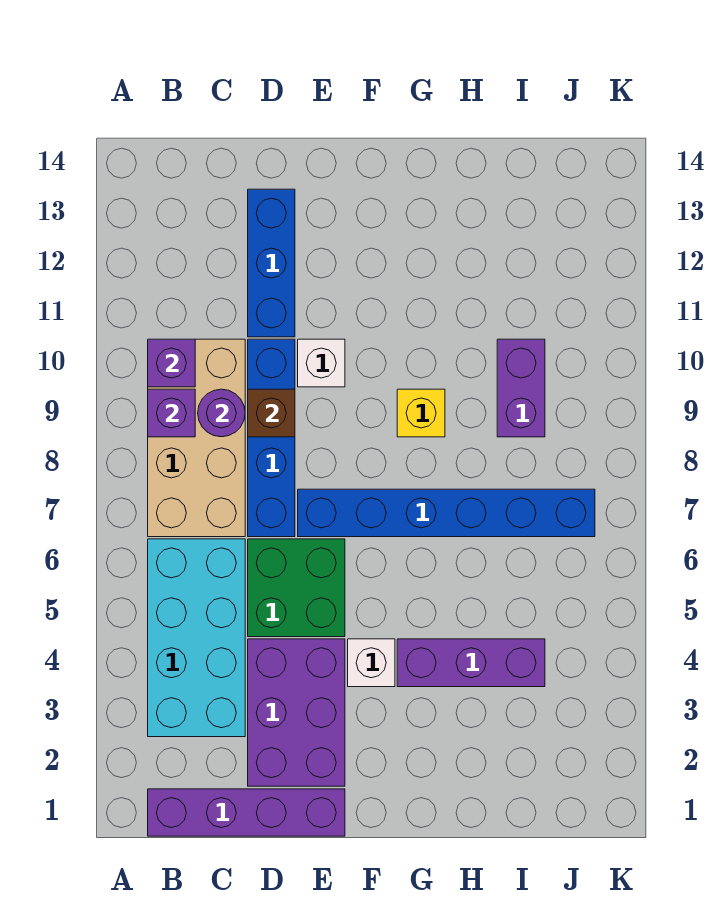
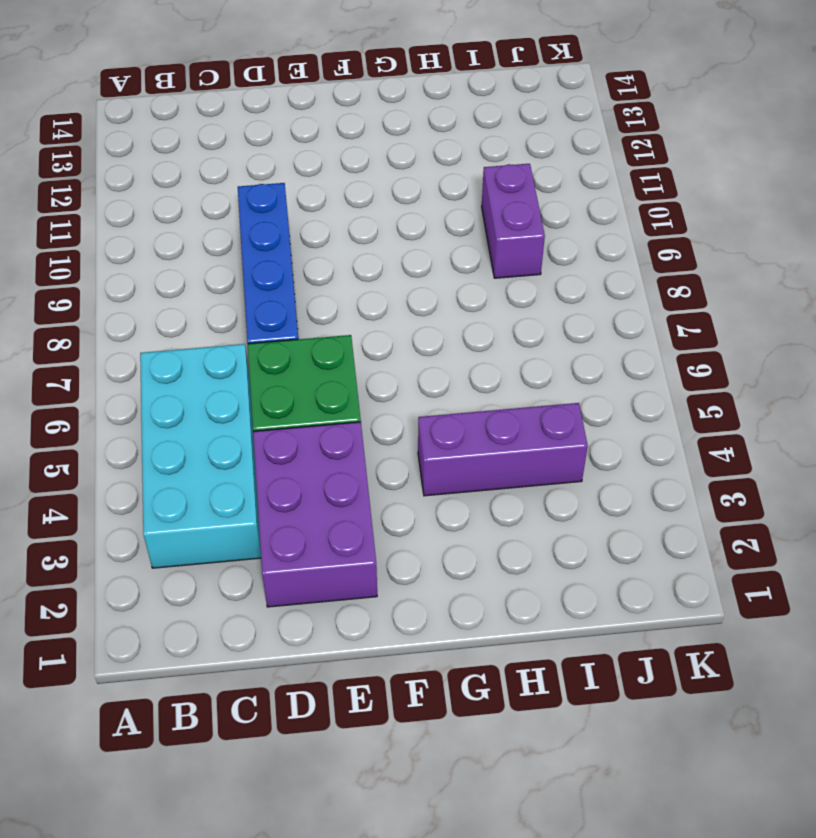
none -> purple 1x4 brick [148,789,345,836]
none -> tan 2x4 brick [148,339,245,537]
none -> blue 1x3 brick [248,189,295,337]

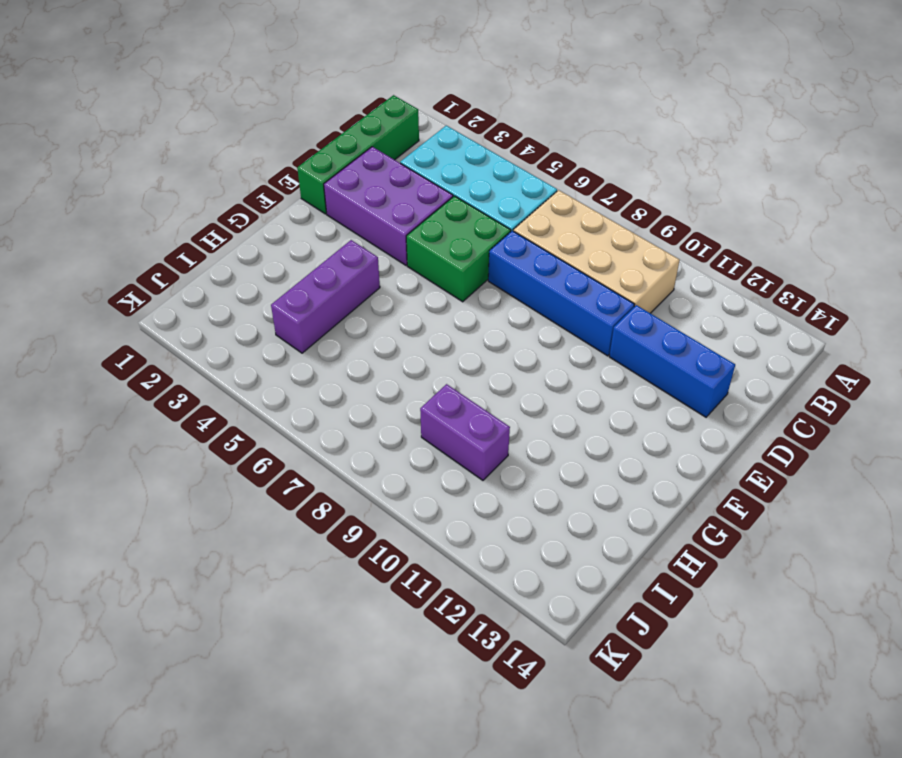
green 1x4 brick [297,95,419,214] -> purple 1x4 brick [148,789,345,836]
none -> blue 1x6 brick [298,489,595,537]
none -> white 1x1 brick [298,339,345,387]
none -> white 1x1 brick [348,639,395,687]

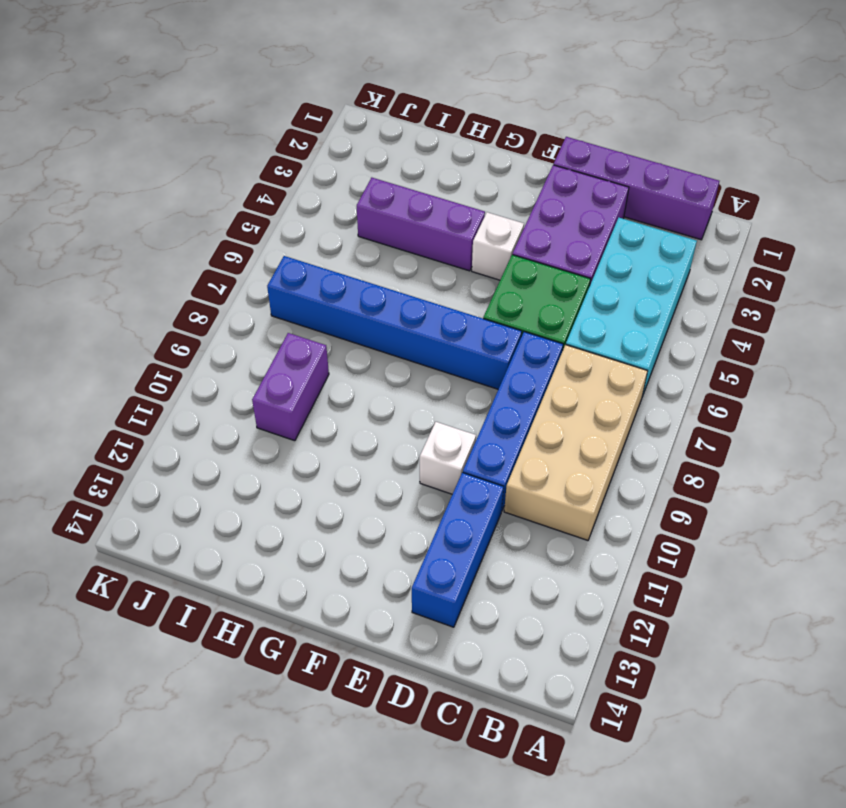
none -> yellow 1x1 brick [397,389,445,437]
none -> purple 1x1 brick [148,389,195,437]
none -> purple 1x1 brick [148,339,195,387]

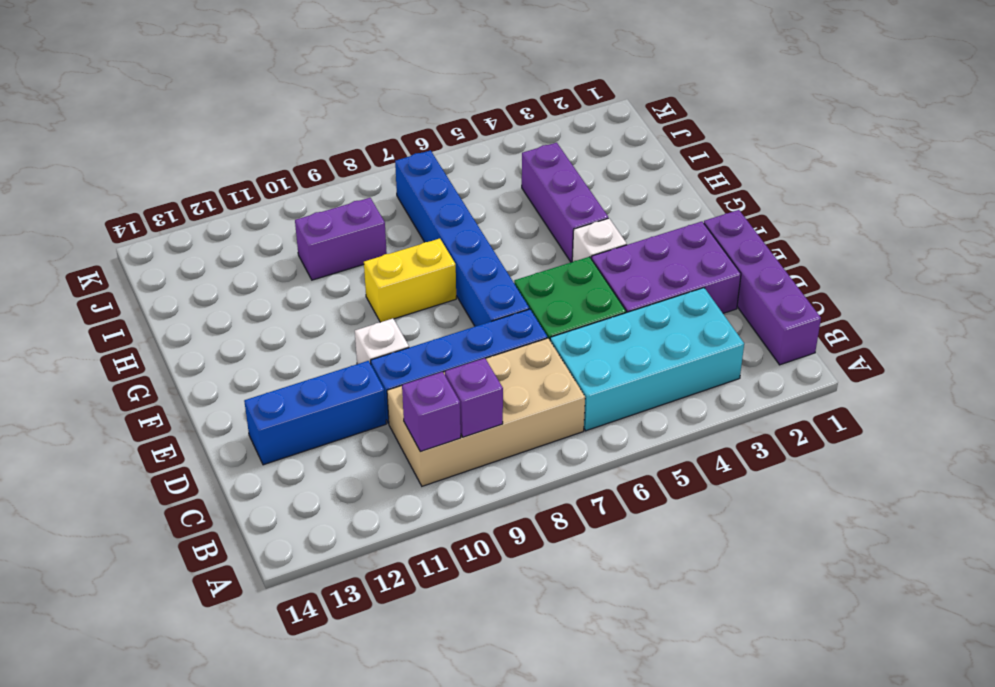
yellow 1x2 brick [364,239,456,322] -> yellow 1x1 brick [397,389,445,437]
none -> purple 1x1 round brick [198,389,245,437]
none -> brown 1x1 brick [248,389,295,437]

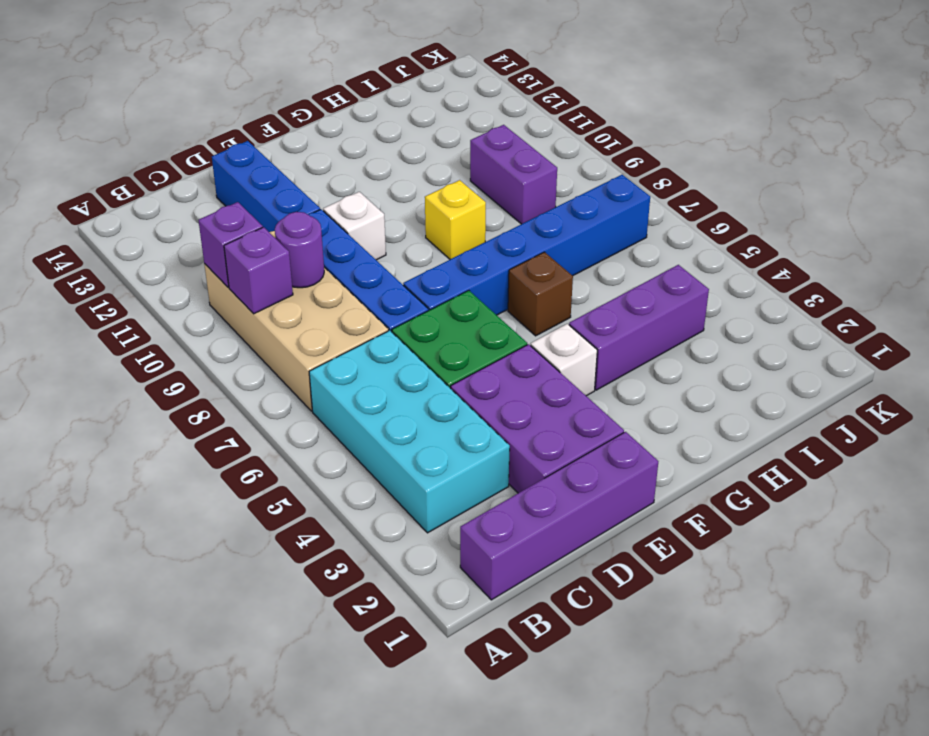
brown 1x1 brick [508,252,573,336] -> brown 1x1 brick moved to [248,389,295,437]

